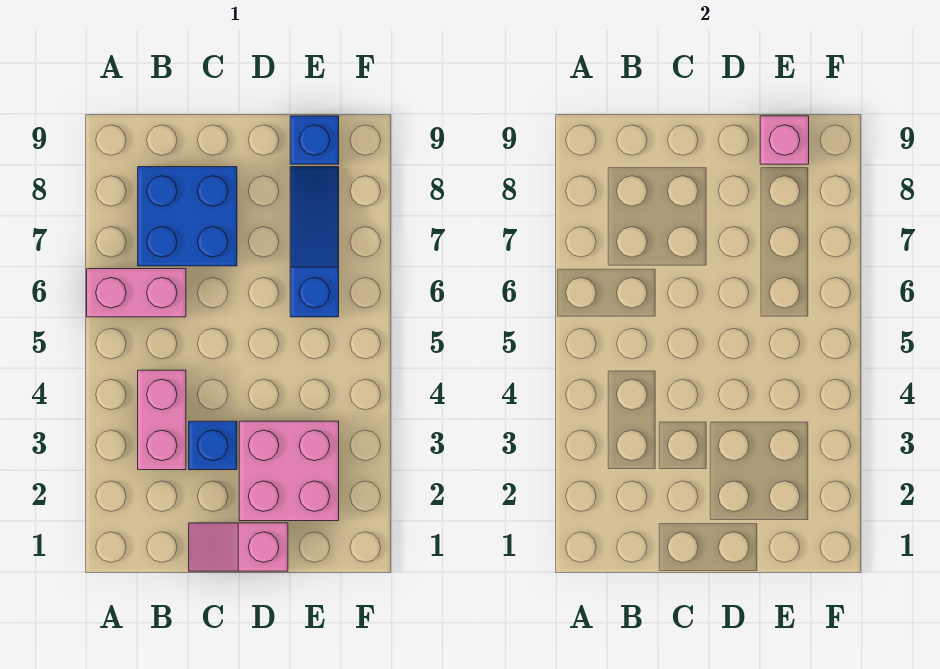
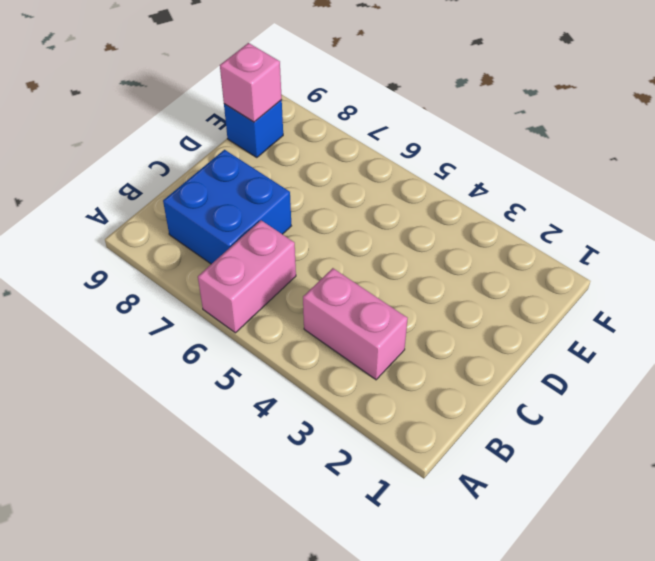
none -> pink 1x2 slope [189,523,288,571]
none -> blue 1x1 brick [189,421,237,470]

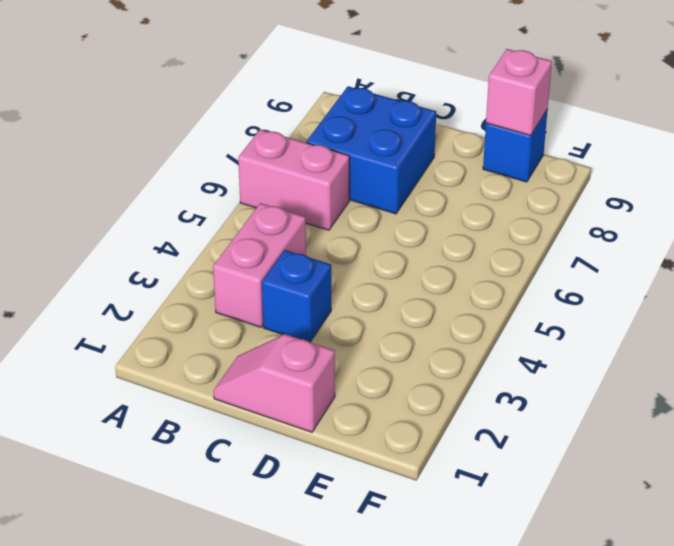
none -> pink 2x2 brick [239,421,339,521]
none -> blue 1x3 slope [290,167,339,317]

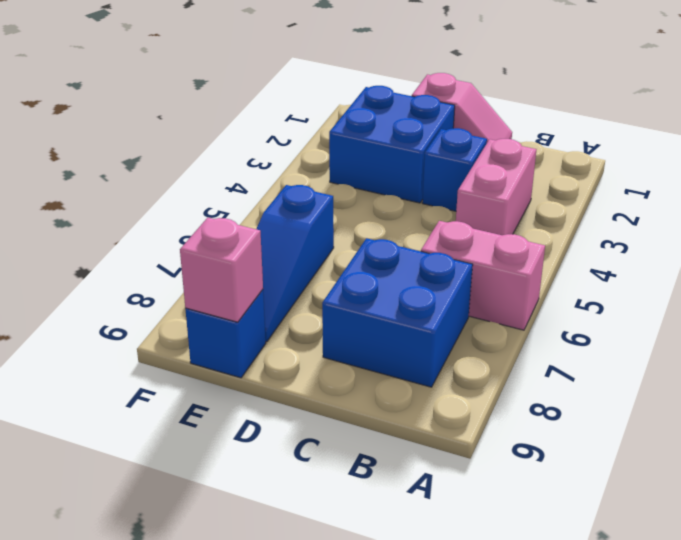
blue 2x2 brick [329,86,455,203] -> pink 2x2 brick [239,421,339,521]

